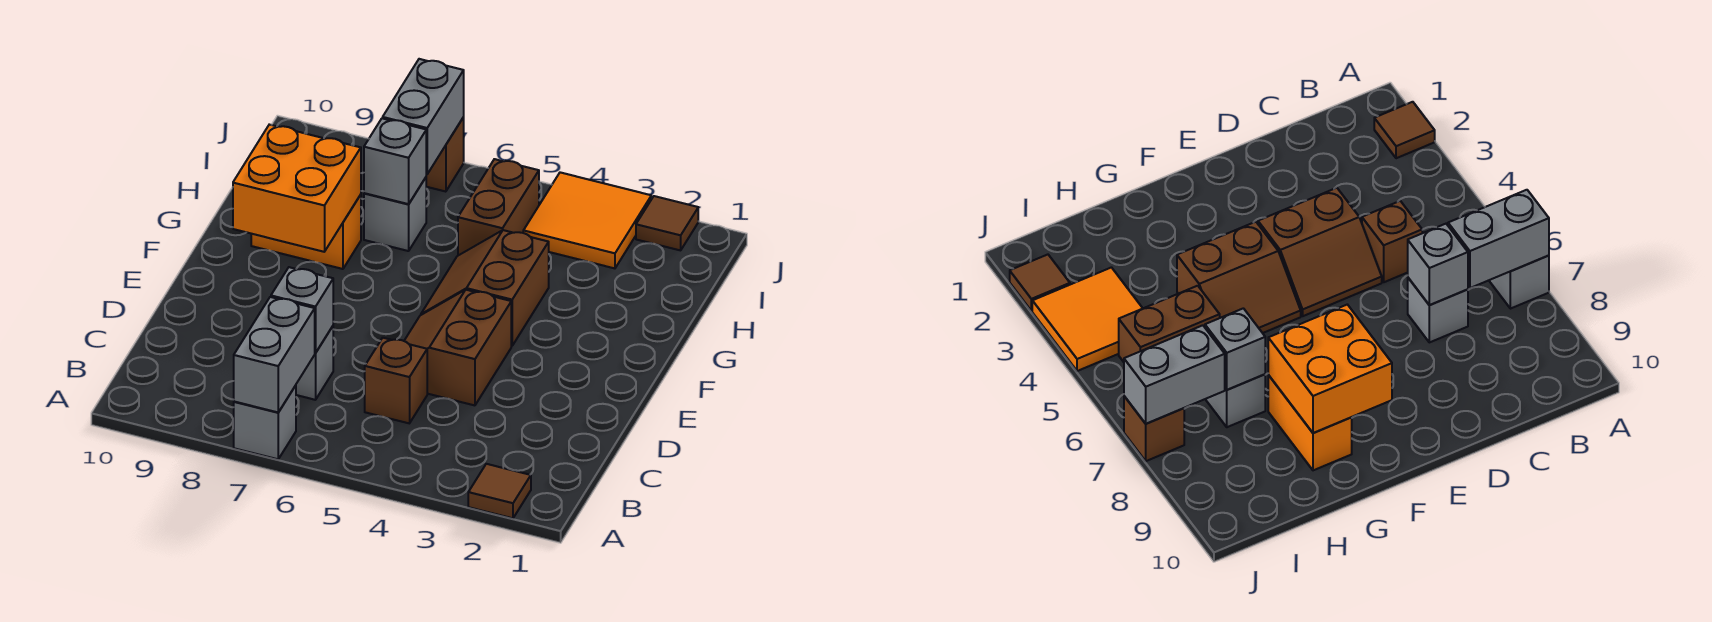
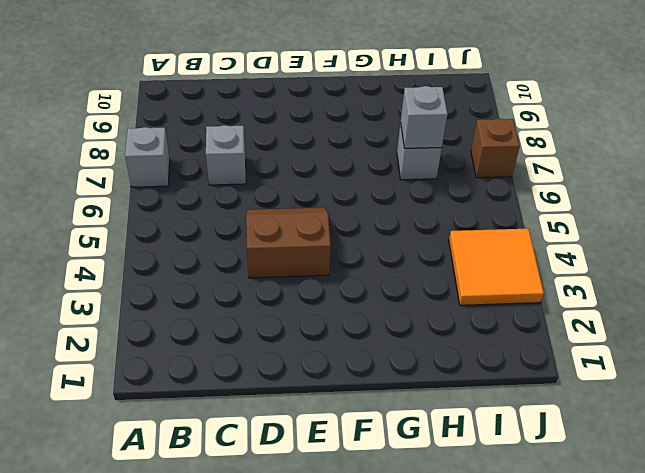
none -> brown 1x1 tile [468,464,531,518]
none -> brown 1x1 brick [365,338,427,423]
none -> brown 2x2 slope [421,230,549,346]

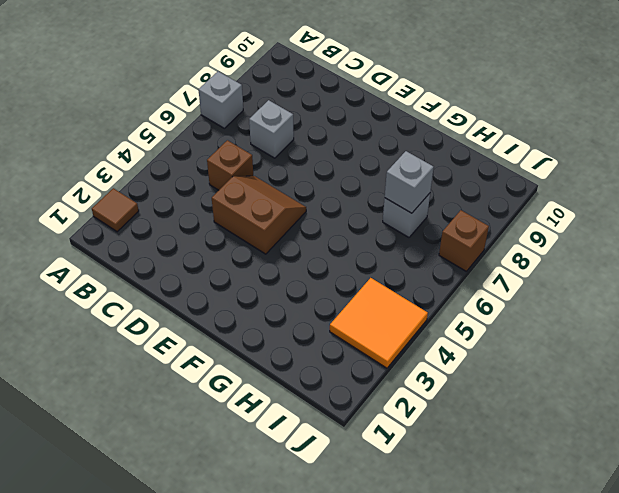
none -> brown 2x2 slope [421,230,549,346]
none -> orange 1x2 brick [251,195,361,269]
none -> brown 1x2 brick [458,159,539,255]

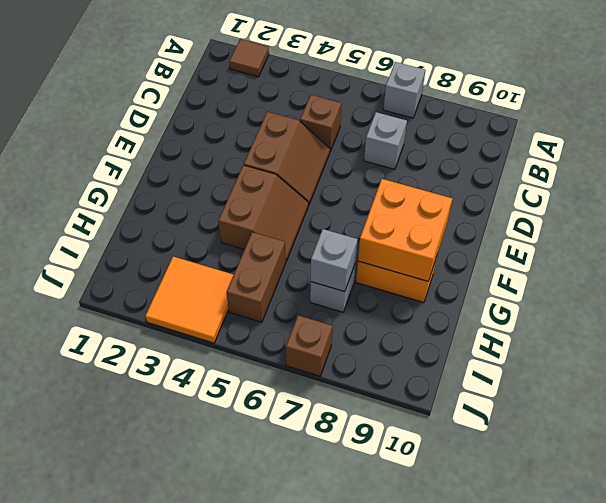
none -> brown 1x1 tile [636,196,698,250]
none -> grey 1x2 brick [234,297,315,412]
none -> grey 1x1 brick [271,267,333,353]

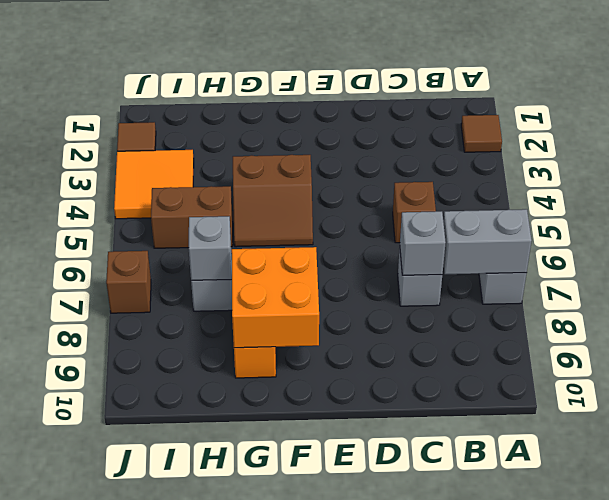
none -> brown 2x2 slope [404,290,511,405]
none -> grey 1x2 brick [383,59,464,174]

